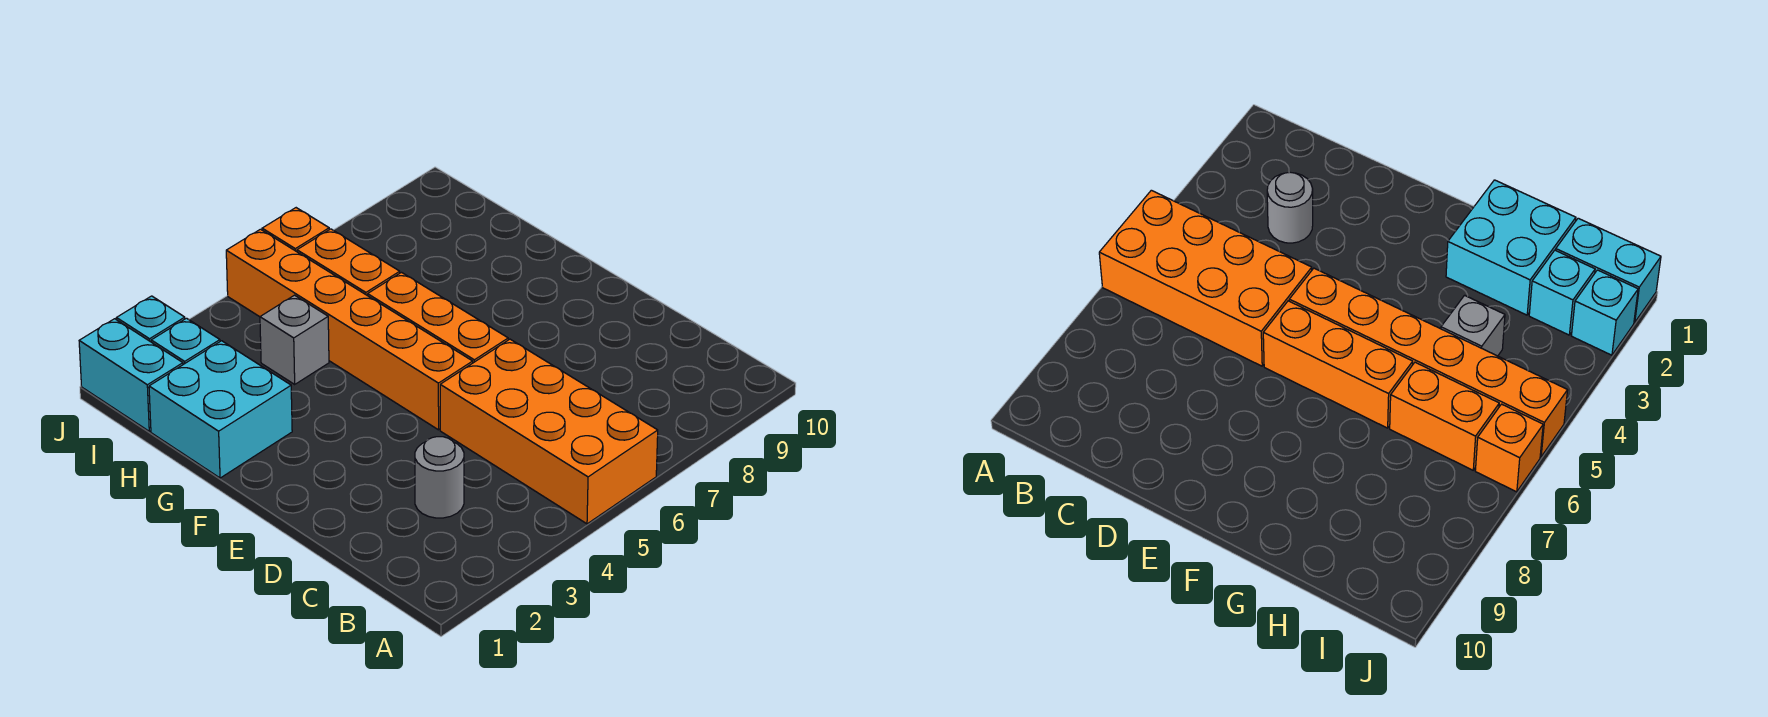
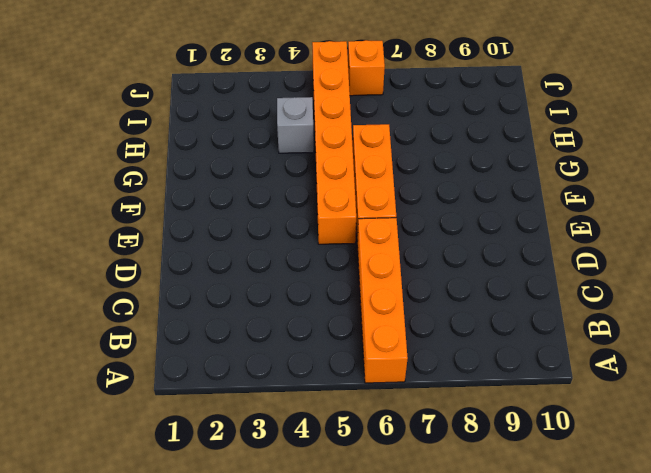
orange 1x4 brick [357,218,408,383] -> orange 2x4 brick [440,339,658,524]
none -> grey 1x1 round brick [415,437,464,518]
none -> cyan 2x2 brick [149,341,292,478]

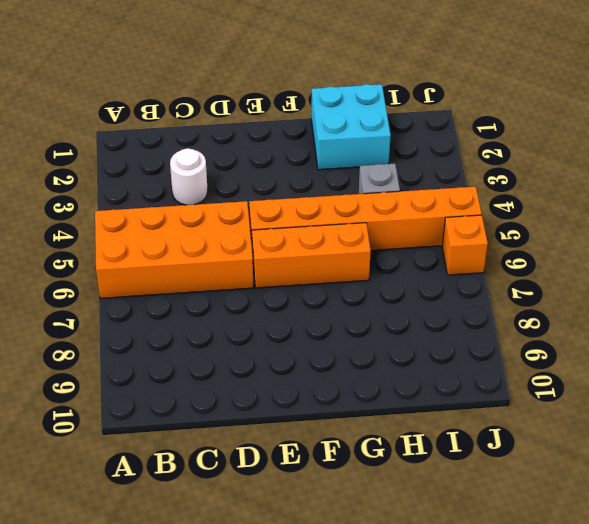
white 1x1 round brick [170,148,208,205] -> grey 1x1 round brick [415,437,464,518]
none -> orange 1x2 brick [297,229,400,296]
none -> cyan 1x2 brick [79,319,183,431]

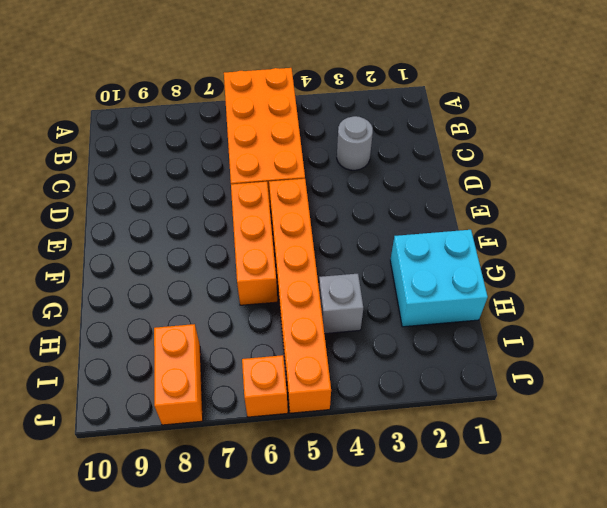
orange 1x2 brick [154,324,203,425] -> orange 1x2 brick moved to [297,229,400,296]
none -> cyan 1x2 brick [79,319,183,431]
none -> cyan 1x1 brick [151,318,220,364]

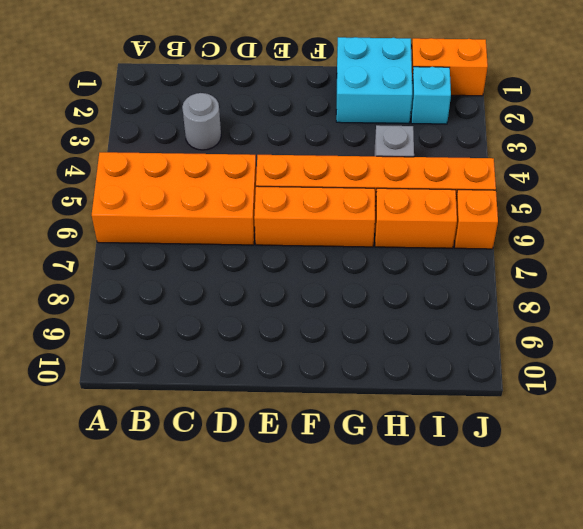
orange 1x2 brick [411,38,488,96] -> cyan 1x2 brick [79,319,183,431]
none -> cyan 1x1 brick [117,296,185,342]

